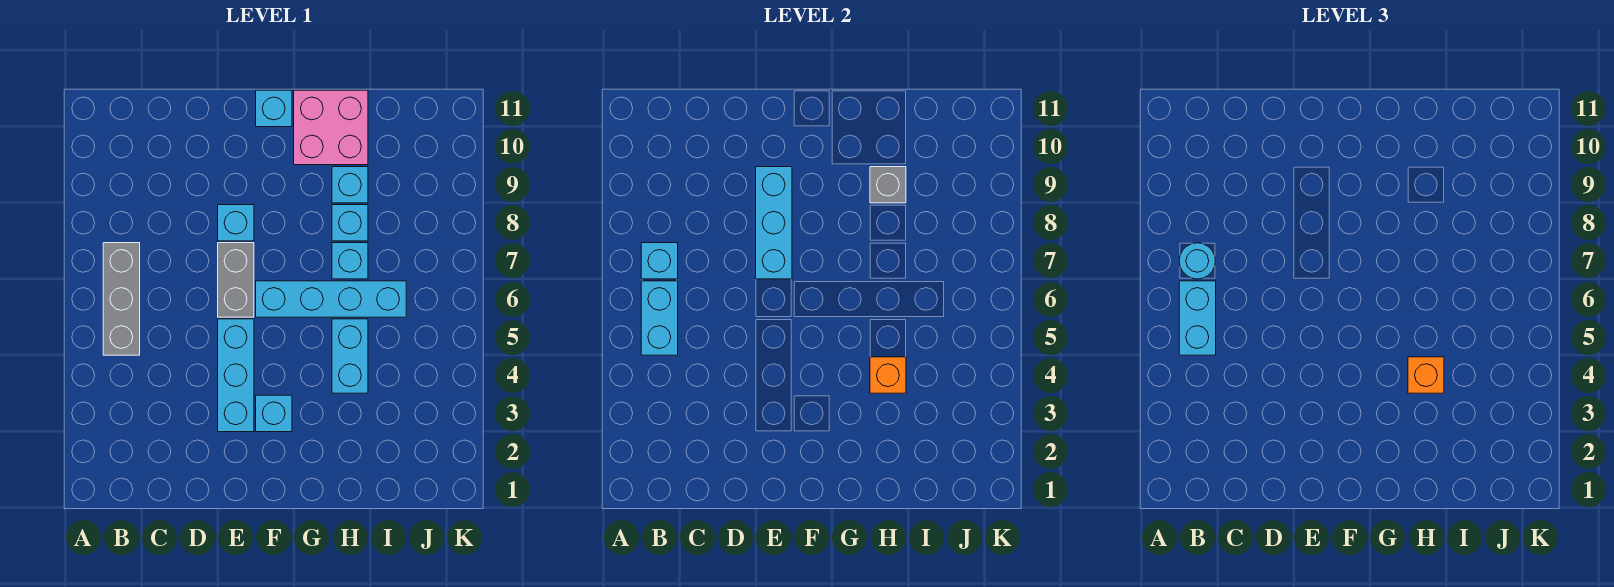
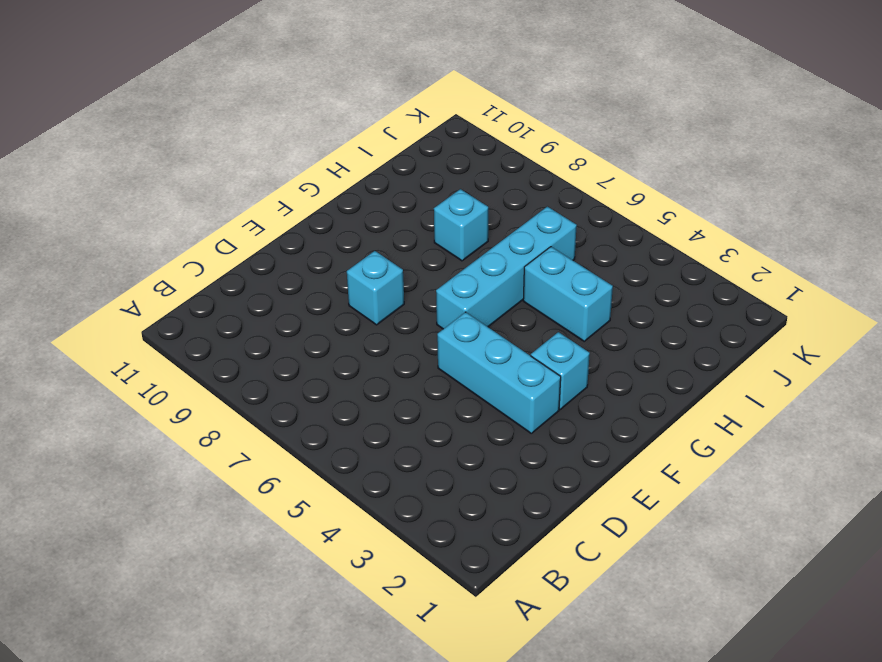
none -> grey 1x3 brick [103,243,140,355]
none -> grey 1x2 brick [218,243,254,317]
none -> cyan 1x1 brick [256,90,292,127]

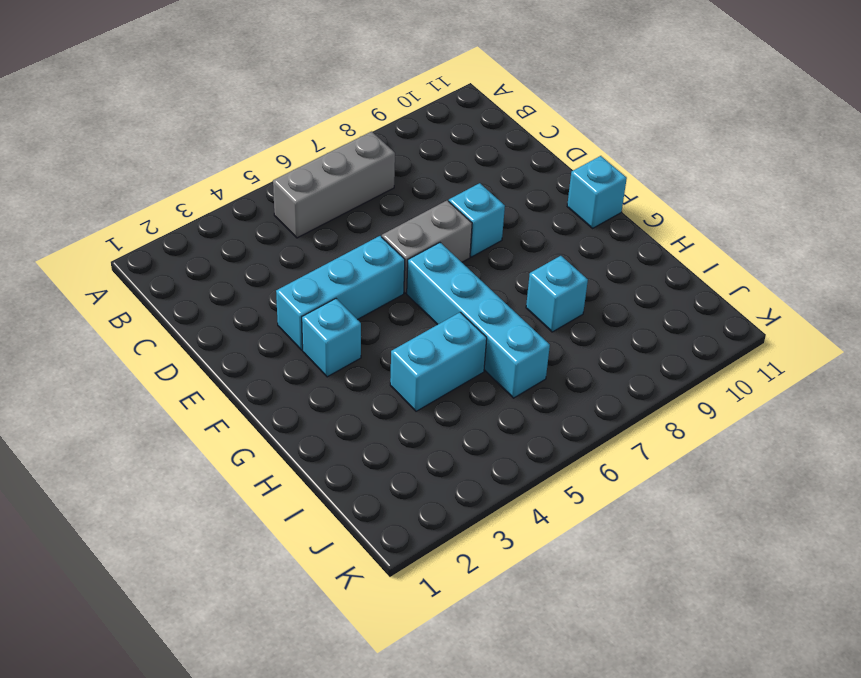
none -> pink 2x2 brick [294,90,368,165]
none -> cyan 1x1 brick [332,243,368,279]
none -> cyan 1x1 brick [332,167,368,203]

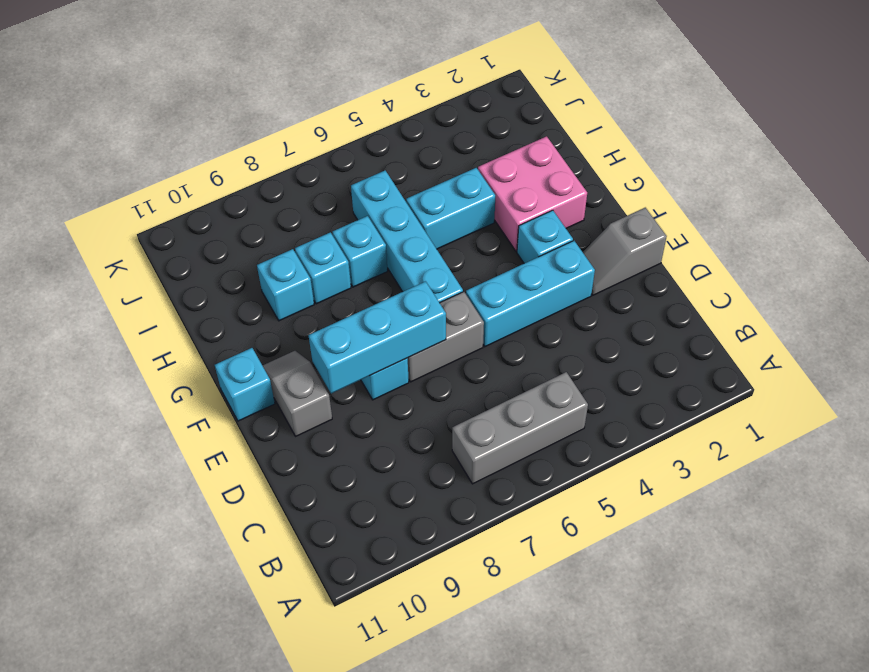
grey 1x2 slope [583,208,667,295] -> none
grey 1x2 slope [262,351,332,436] -> none
pink 2x2 brick [478,136,587,251] -> pink 2x2 brick moved to [294,90,368,165]
none -> cyan 1x2 brick [641,281,678,355]
none -> cyan 1x1 brick [641,243,678,279]
none -> orange 1x1 brick [870,357,906,393]

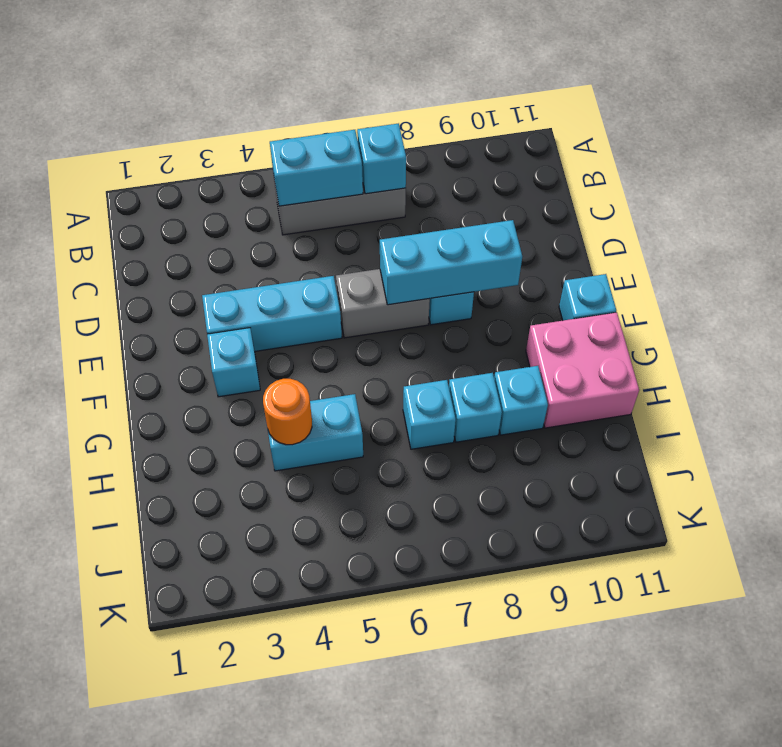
orange 1x1 round brick [263,379,312,445] -> orange 1x1 brick [870,357,906,393]
none -> cyan 1x4 brick [256,281,406,317]
none -> grey 1x1 brick [870,167,906,203]
none -> cyan 1x2 brick [1179,281,1216,355]

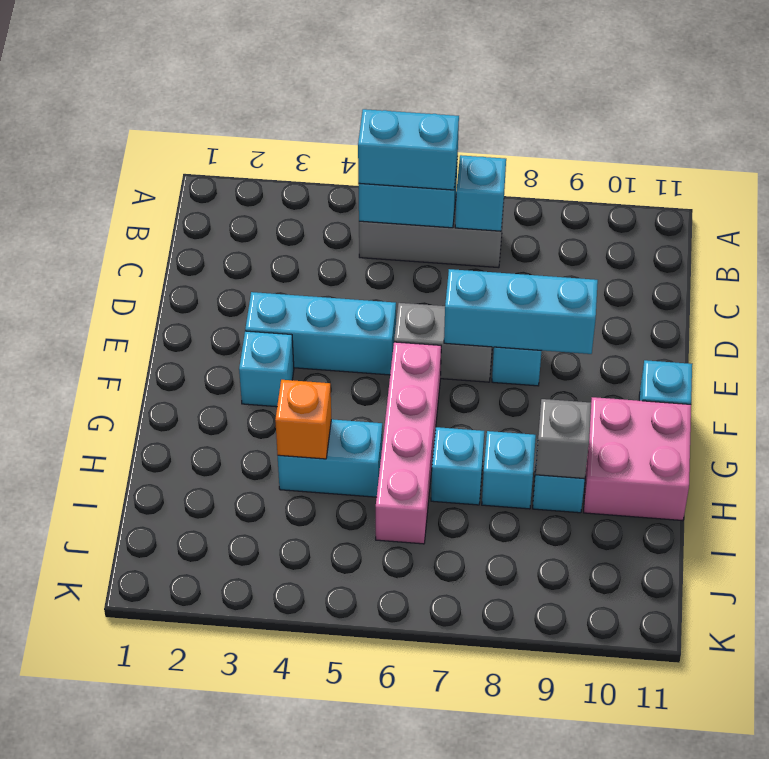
pink 1x4 brick [376,342,441,544] -> cyan 1x4 brick [256,281,406,317]
none -> cyan 1x1 round brick [1179,243,1215,279]
none -> orange 1x1 brick [1408,357,1444,393]

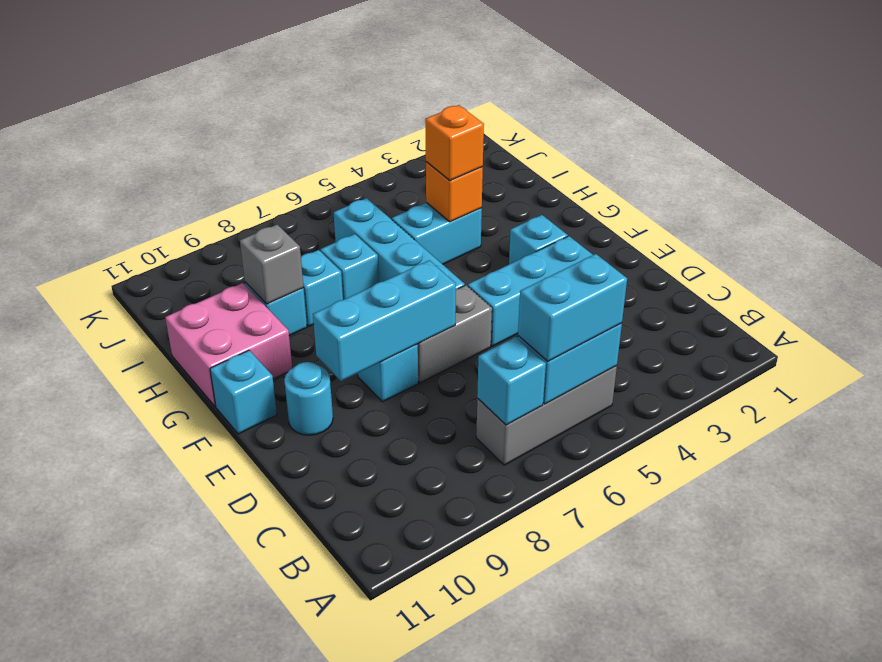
cyan 1x1 round brick [284,362,333,435] -> cyan 1x1 round brick moved to [1179,243,1215,279]

